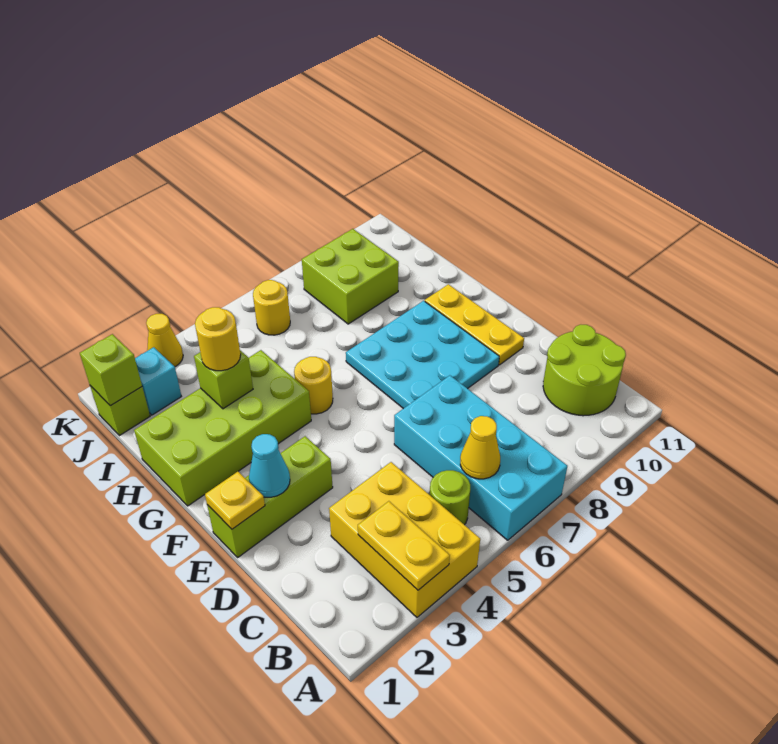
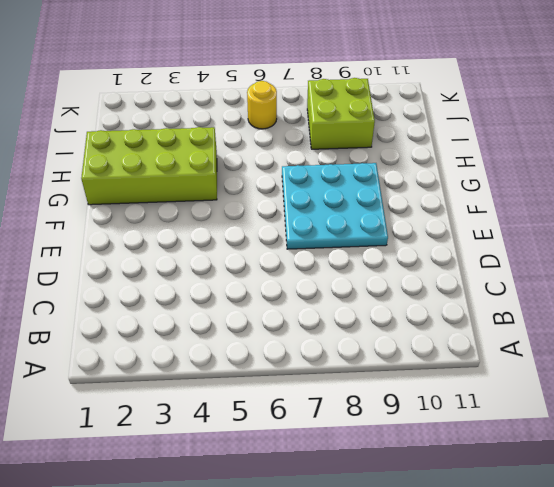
none -> yellow 2x3 brick [329,462,480,617]
none -> cyan 2x4 brick [394,375,567,540]
none -> lime 1x1 round brick [430,470,470,525]

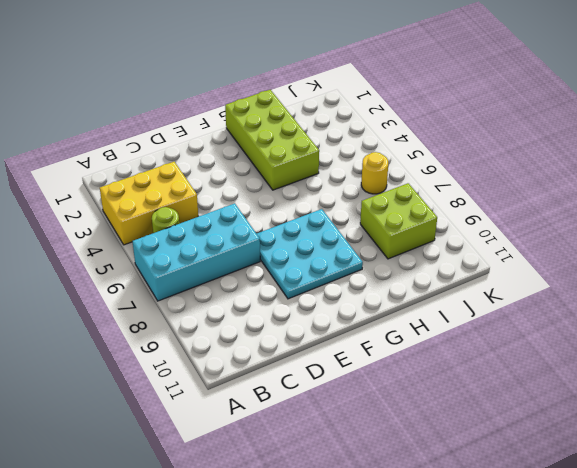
none -> lime 2x2 round brick [543,325,626,416]
none -> lime 1x3 brick [207,436,333,557]
none -> yellow 1x3 plate [425,284,524,365]

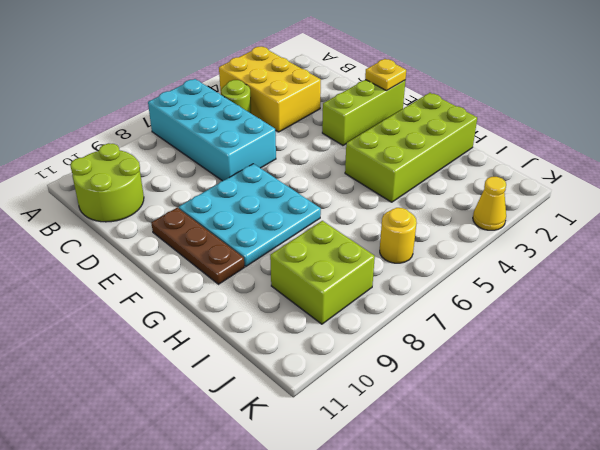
brown 1x3 plate [151,208,244,284] -> yellow 1x3 plate [425,284,524,365]
none -> yellow 1x1 round brick [294,357,333,414]
none -> lime 1x1 brick [90,386,150,436]
none -> cyan 1x1 brick [135,347,181,415]

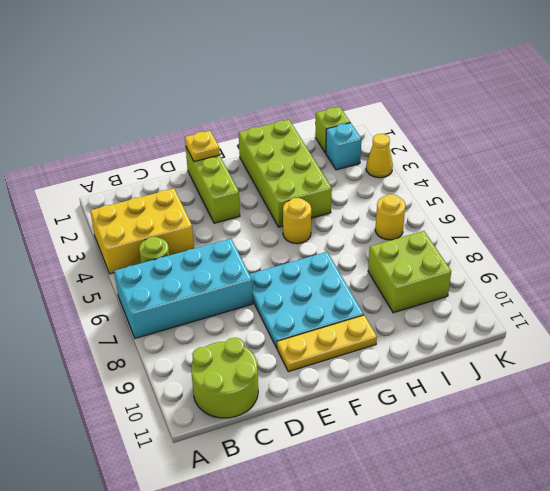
none -> yellow 1x2 plate [358,501,450,590]
none -> yellow 1x1 cone [460,416,500,479]
none -> cyan 1x1 cone [249,434,290,497]

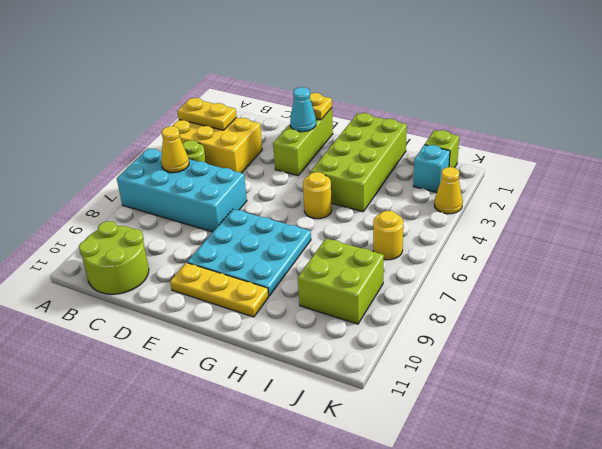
none -> lime 1x1 brick [194,350,253,409]
none -> lime 1x1 brick [80,334,142,406]
none -> yellow 1x1 round brick [195,307,241,371]

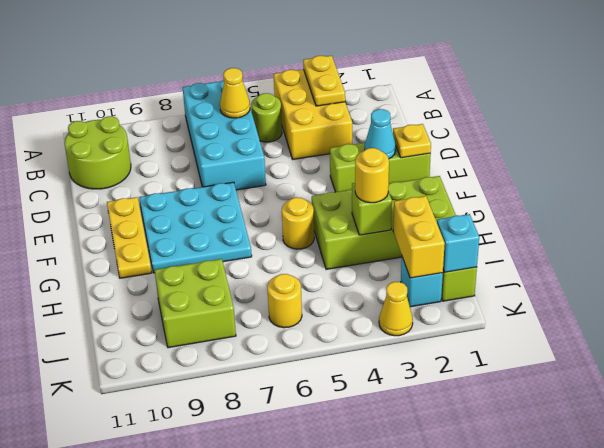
yellow 1x2 brick [393,196,445,278] -> none
cyan 1x1 brick [437,214,479,272] -> lime 1x1 brick [80,334,142,406]

